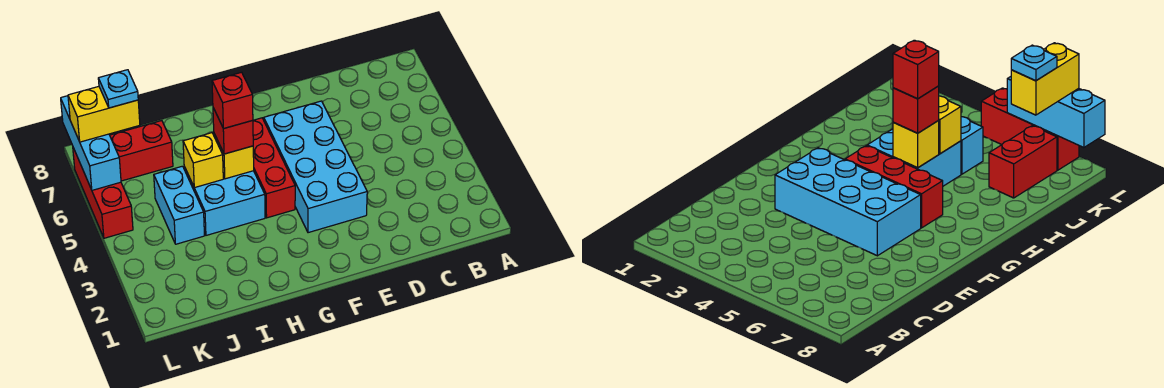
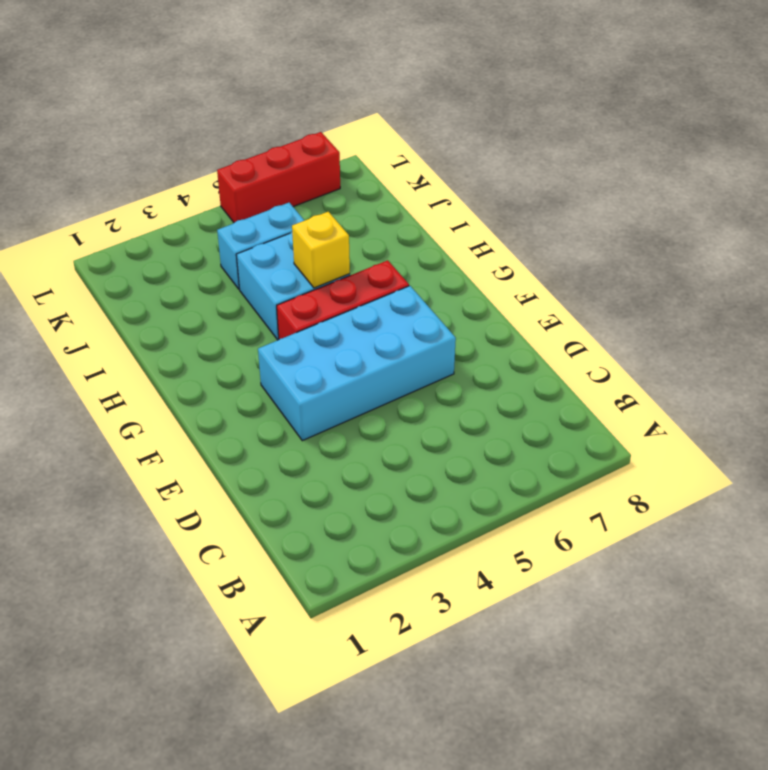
none -> red 1x2 brick [110,121,173,181]
none -> yellow 1x1 brick [183,133,223,188]
none -> cyan 1x3 brick [61,96,121,190]

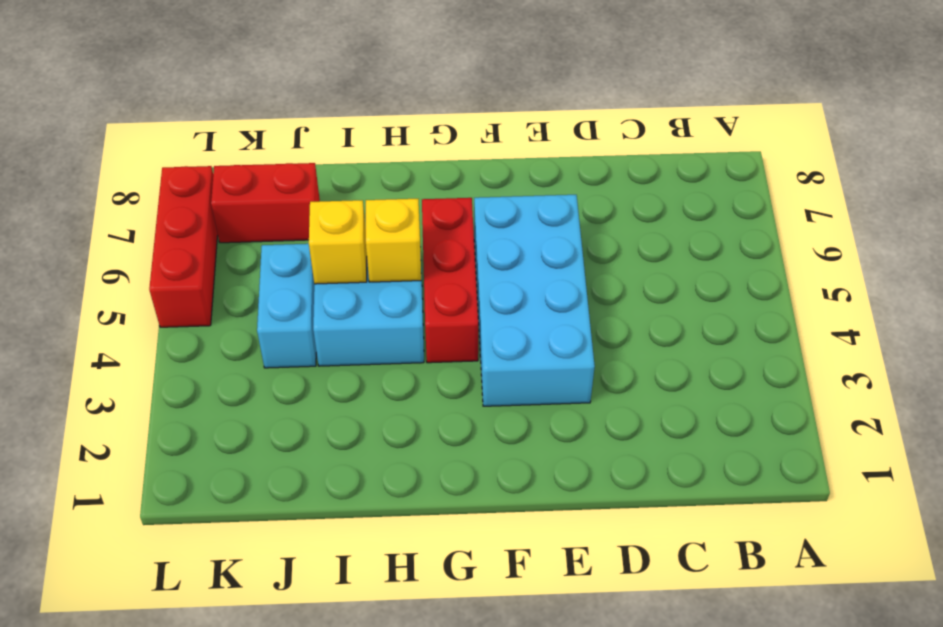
none -> cyan 1x3 brick [61,96,121,190]
none -> red 1x1 brick [213,108,253,154]
none -> yellow 1x2 brick [68,86,140,142]

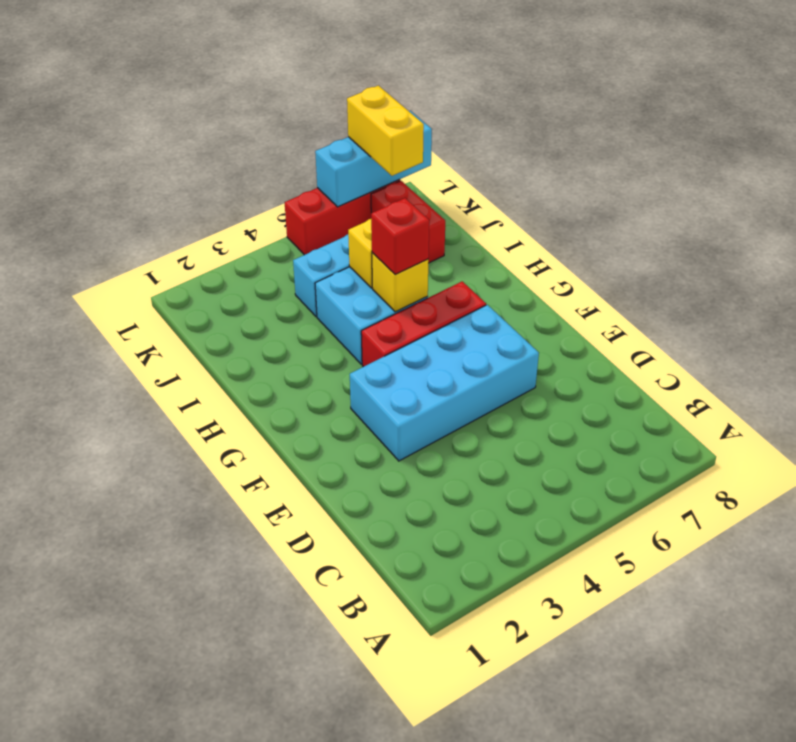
none -> red 1x1 brick [212,72,253,129]
none -> cyan 1x1 plate [98,70,138,108]

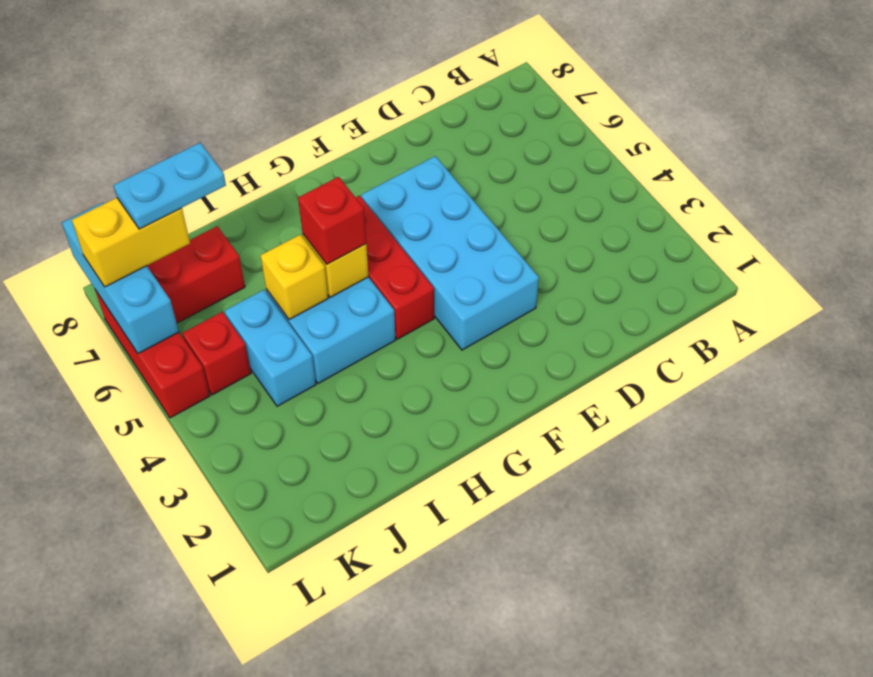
cyan 1x2 plate [114,143,226,229] -> cyan 1x1 plate [98,70,138,108]
red 1x1 brick [182,312,251,395] -> red 1x1 brick moved to [212,72,253,129]

